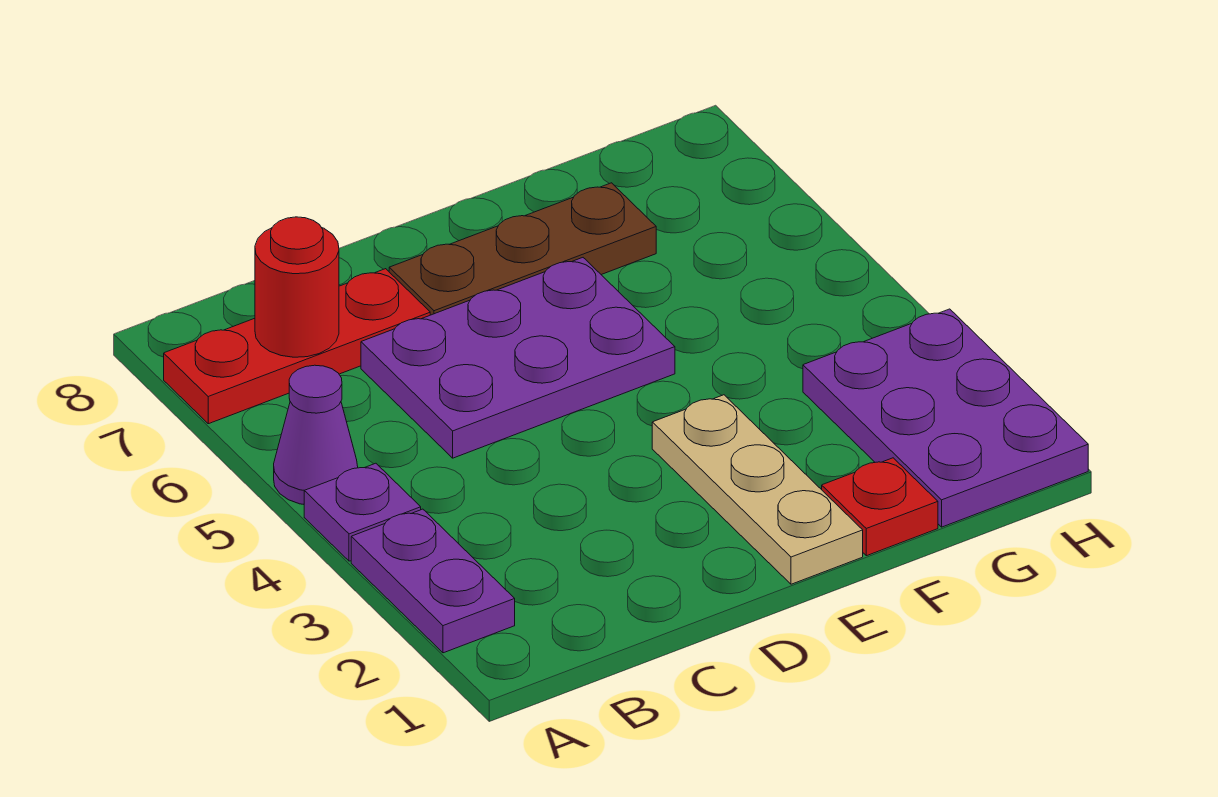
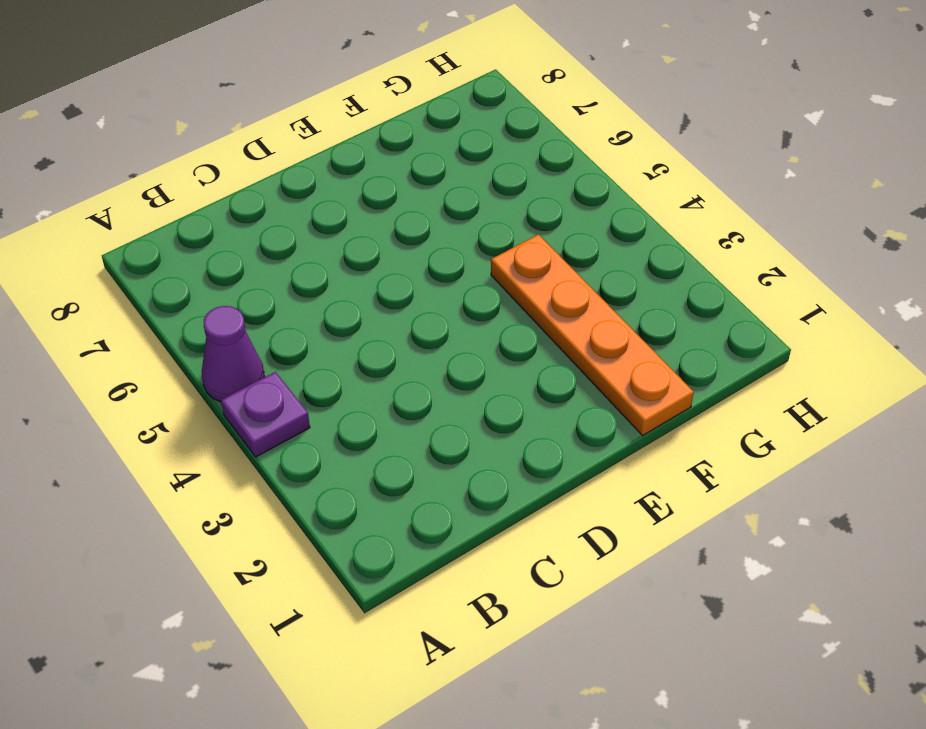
orange 1x4 plate [491,234,694,436] -> red 1x1 plate [822,458,938,556]
none -> purple 1x2 plate [351,509,515,653]
none -> red 1x3 plate [164,269,430,424]

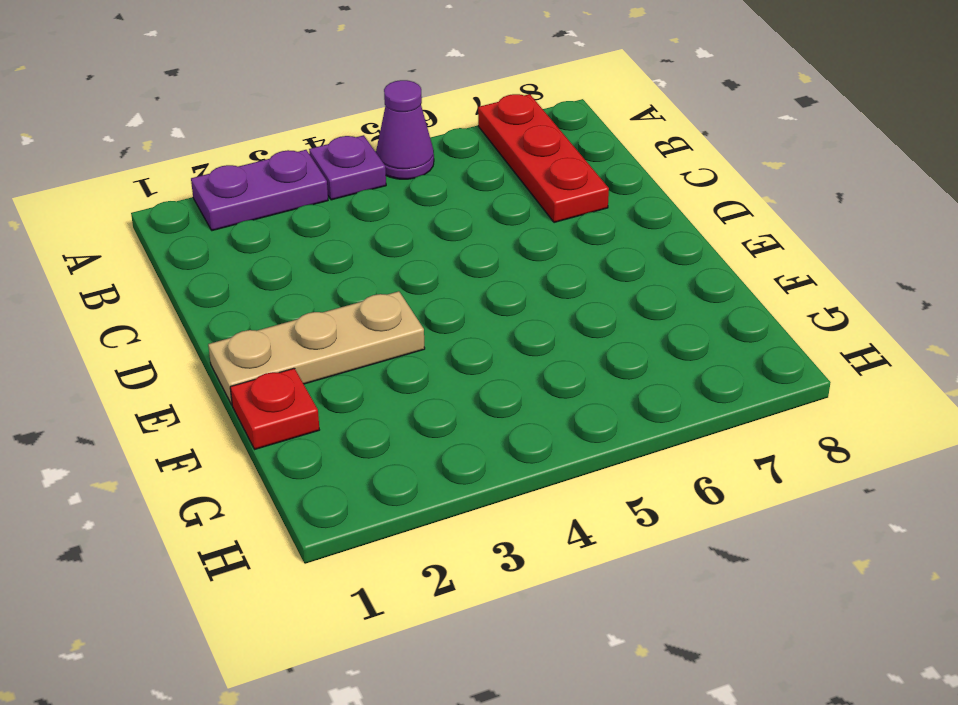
none -> purple 2x3 plate [361,258,675,458]
none -> brown 1x3 plate [389,183,656,315]

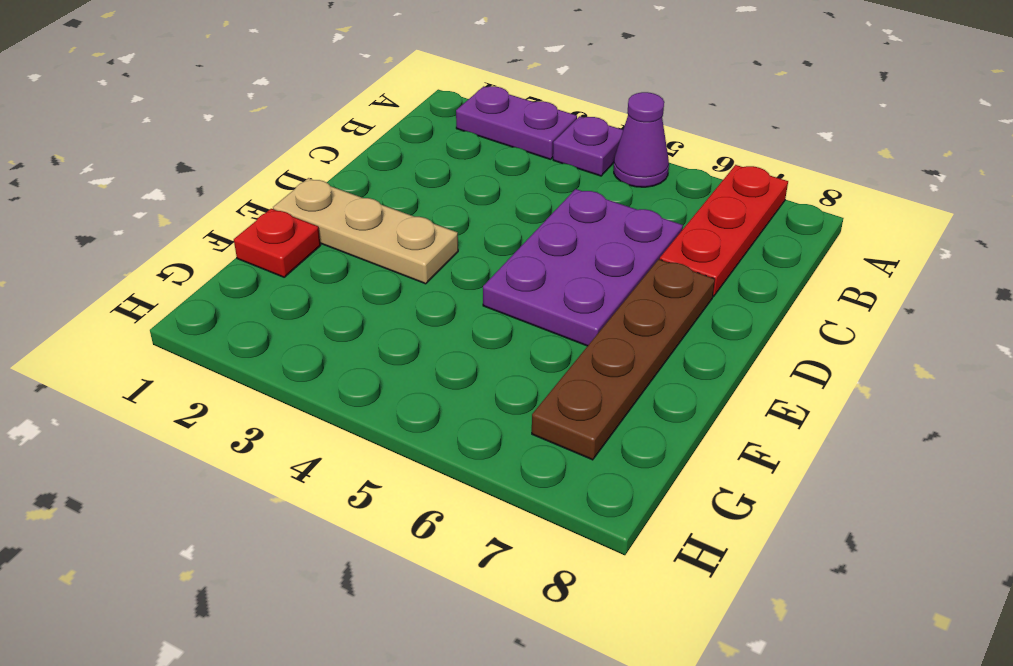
brown 1x4 plate [532,259,715,460] -> brown 1x3 plate [389,183,656,315]
none -> purple 2x3 plate [803,309,1088,527]
none -> red 1x1 round brick [255,217,339,357]

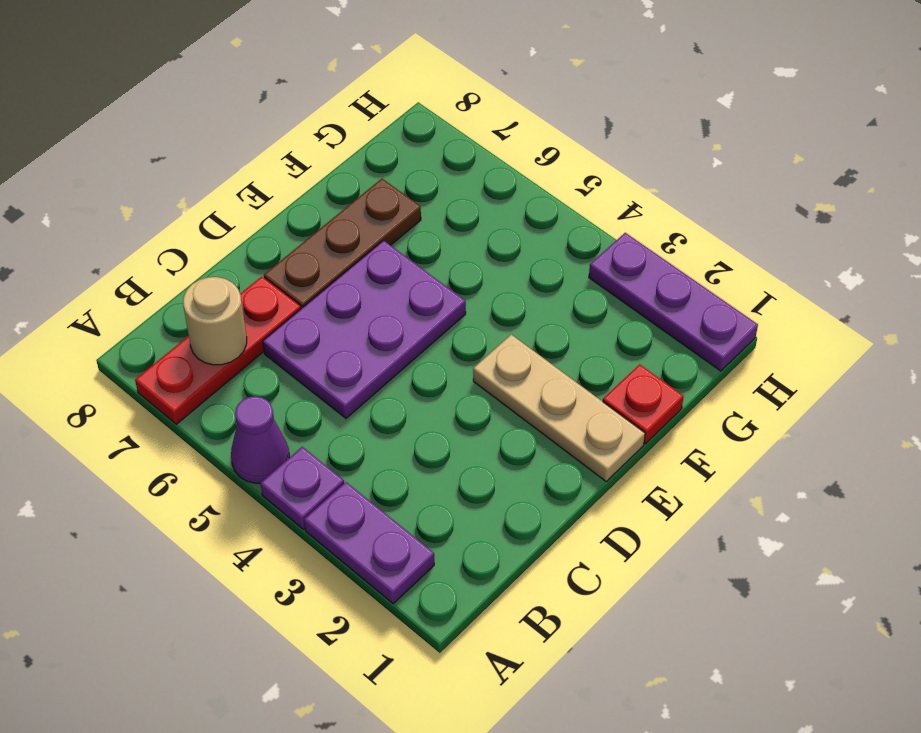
tan 1x1 round brick [183,277,247,365] -> red 1x1 round brick [255,217,339,357]
purple 1x3 plate [589,233,758,371] -> purple 2x3 plate [803,309,1088,527]

